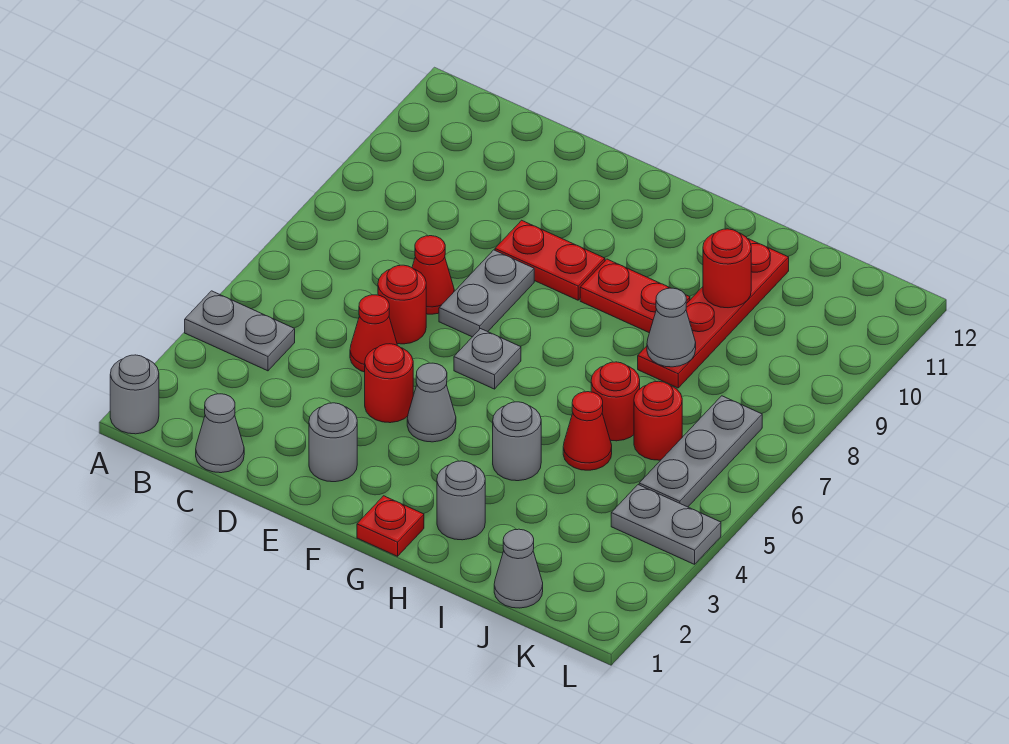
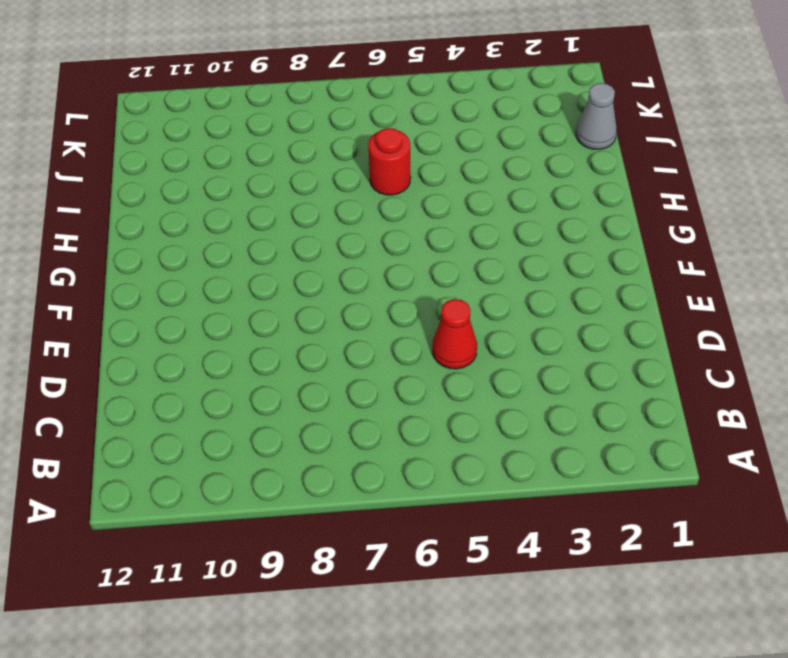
none -> grey 1x1 round brick [110,355,159,434]
none -> grey 1x2 plate [185,291,295,371]
none -> grey 1x1 cone [196,394,244,473]

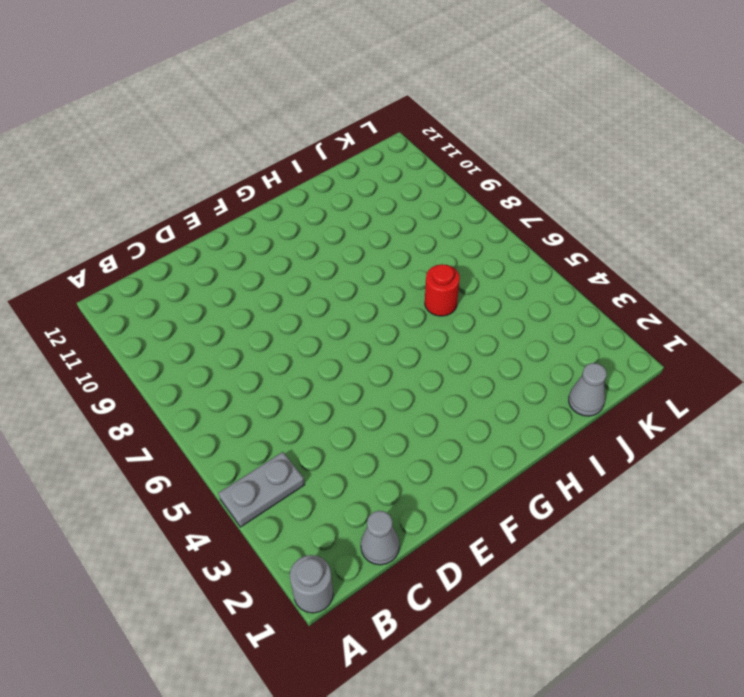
none -> red 1x1 cone [350,295,397,372]
none -> red 1x1 round brick [378,265,426,344]
none -> red 1x1 cone [412,236,454,314]

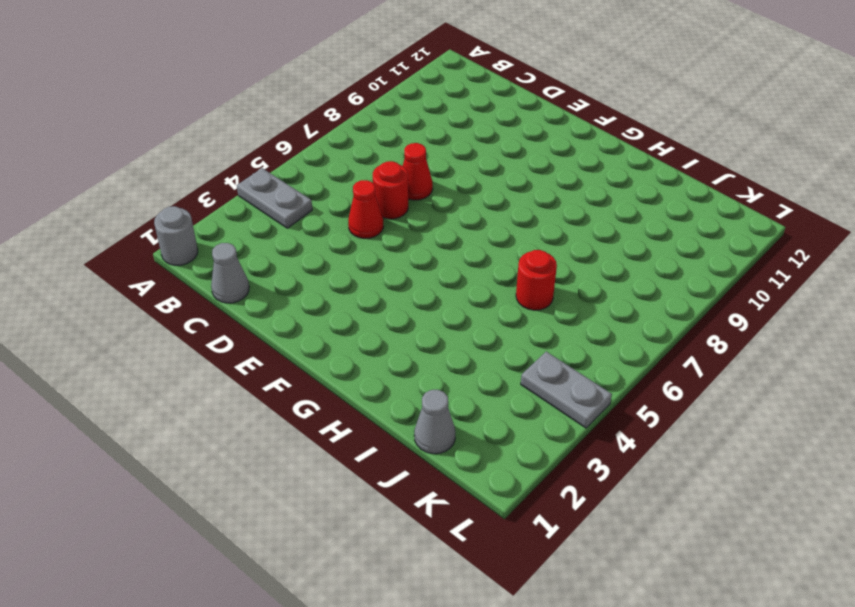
none -> grey 1x1 round brick [309,403,357,482]
none -> red 1x1 round brick [365,344,413,423]
none -> grey 1x2 plate [439,250,534,337]

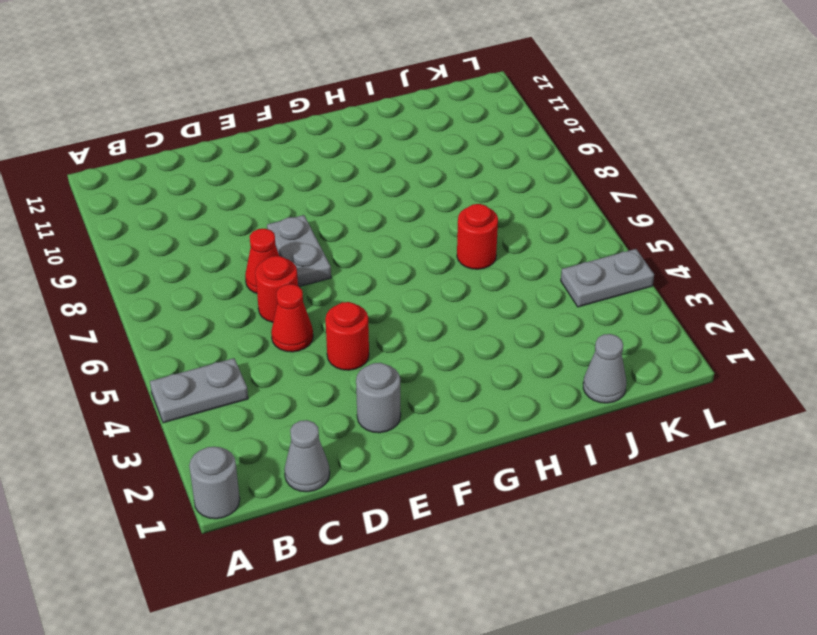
none -> red 1x2 plate [495,220,605,300]
none -> grey 1x1 cone [407,363,456,442]
none -> grey 1x1 plate [454,329,521,389]

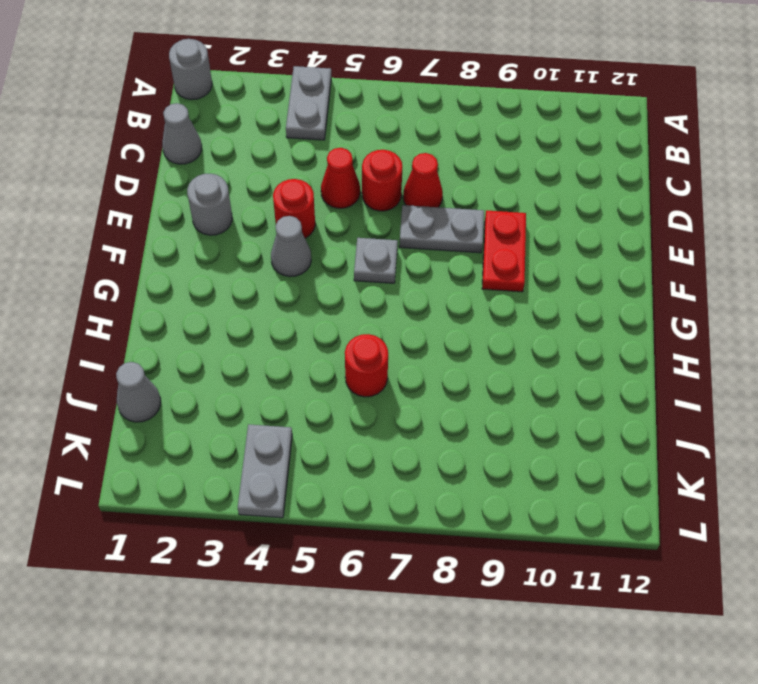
none -> red 1x1 plate [357,496,424,556]
none -> red 1x2 plate [580,259,690,333]
none -> grey 1x1 round brick [437,461,485,540]

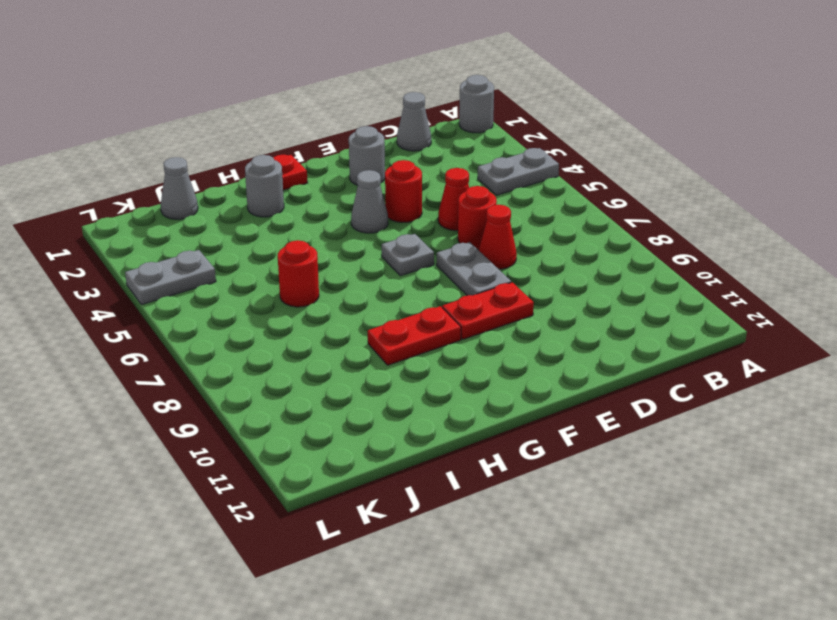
none -> grey 1x1 round brick [493,402,541,481]
none -> red 1x1 cone [563,392,612,470]
none -> red 1x4 plate [638,239,789,388]

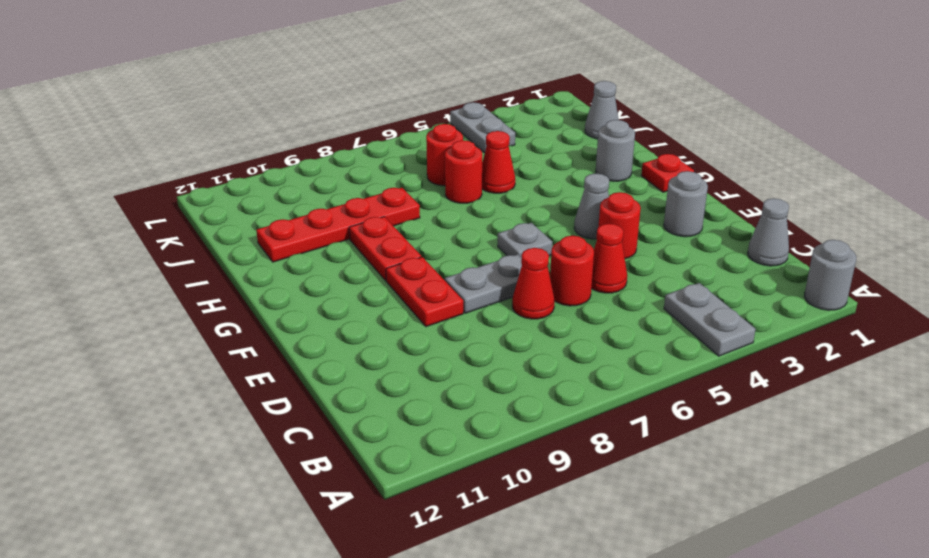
none -> grey 1x1 round brick [493,402,541,481]
none -> grey 1x3 plate [639,396,762,507]
none -> grey 1x1 cone [647,288,696,367]

